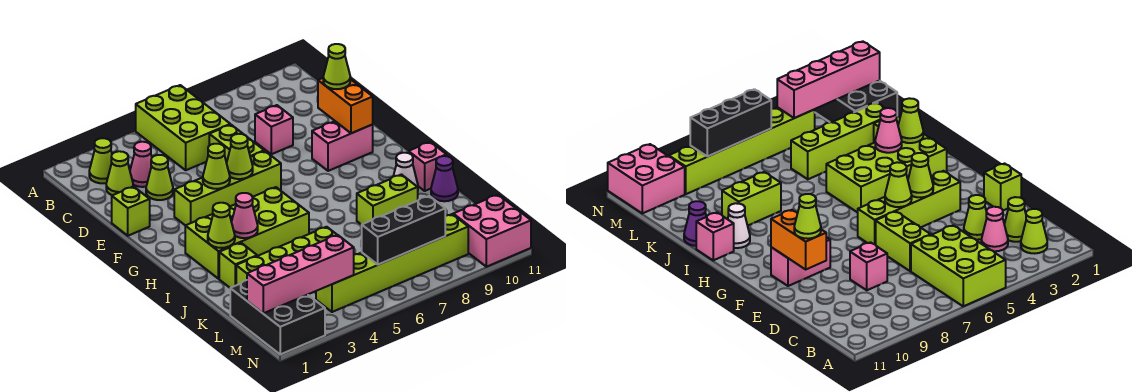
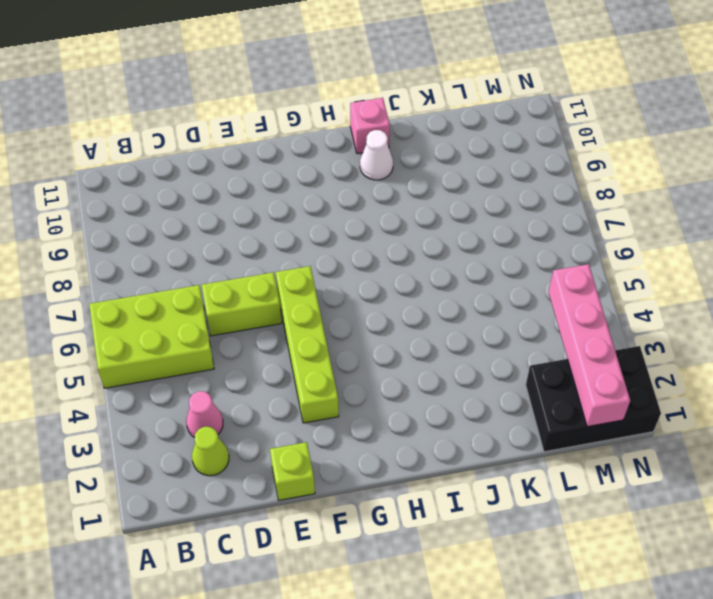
none -> lime 1x1 cone [89,138,112,183]
none -> lime 1x1 cone [146,155,173,200]
none -> pink 1x1 brick [255,105,293,154]

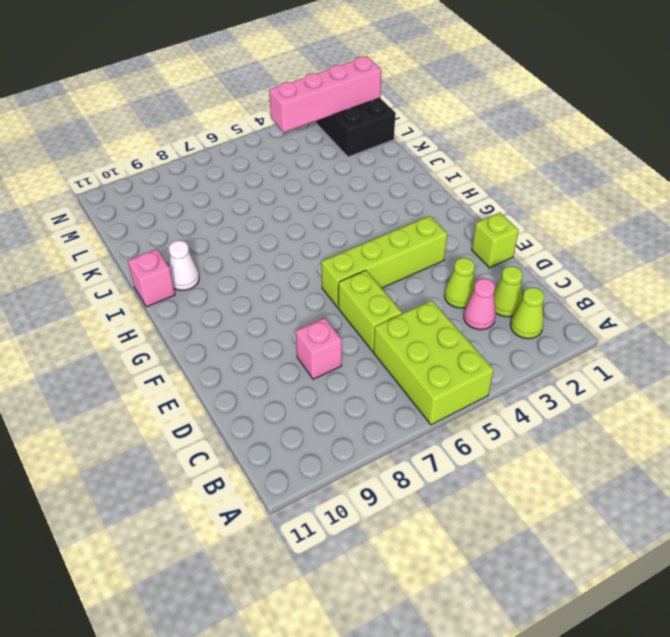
none -> pink 1x2 brick [312,121,373,171]
none -> lime 2x4 brick [185,187,309,279]
none -> lime 1x1 brick [219,243,257,288]

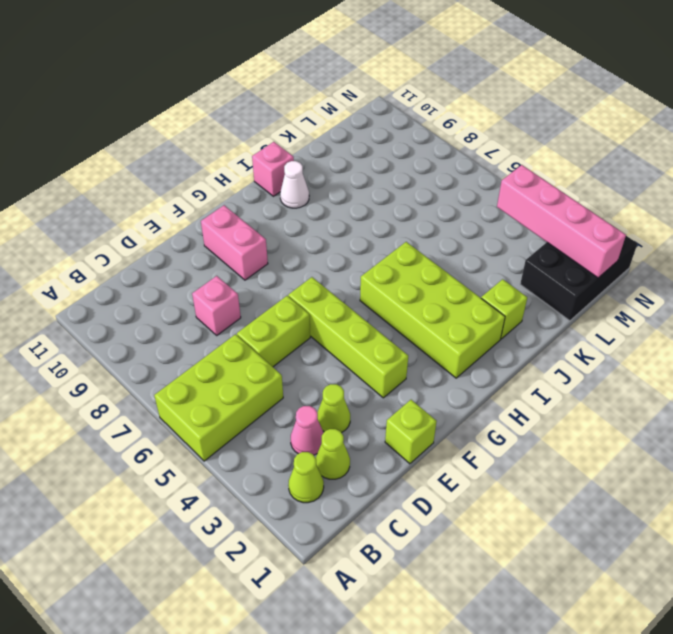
none -> lime 1x2 brick [357,175,418,225]
none -> purple 1x1 cone [431,156,458,201]
none -> lime 1x4 brick [236,227,337,285]

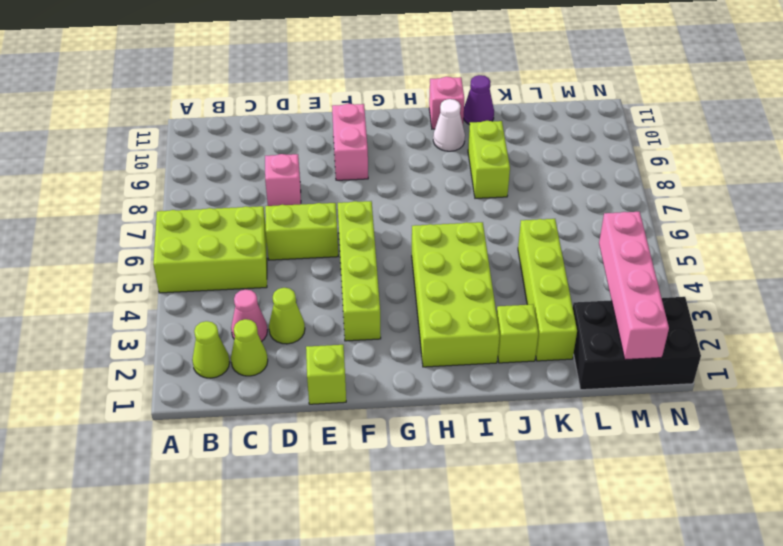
none -> lime 1x6 brick [316,214,468,312]
none -> pink 2x2 brick [453,195,531,267]
none -> orange 1x2 brick [318,78,373,133]

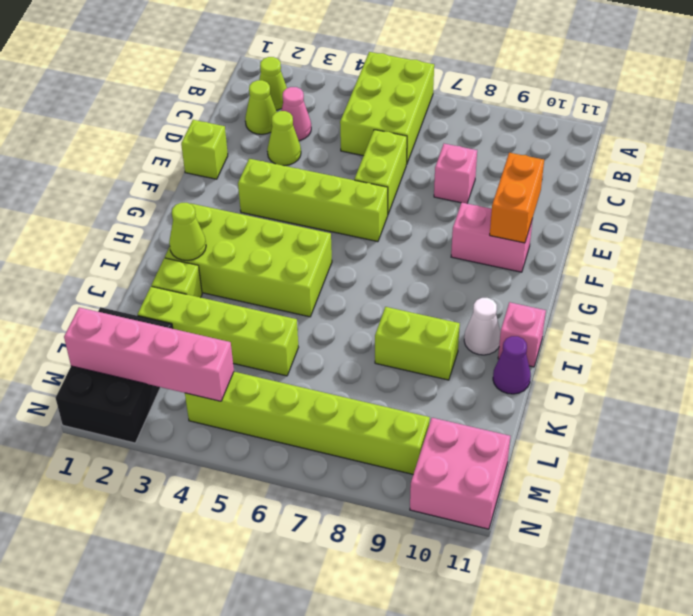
none -> lime 1x1 cone [203,144,230,189]
none -> lime 1x1 cone [227,134,253,179]
none -> pink 1x1 cone [231,193,258,238]

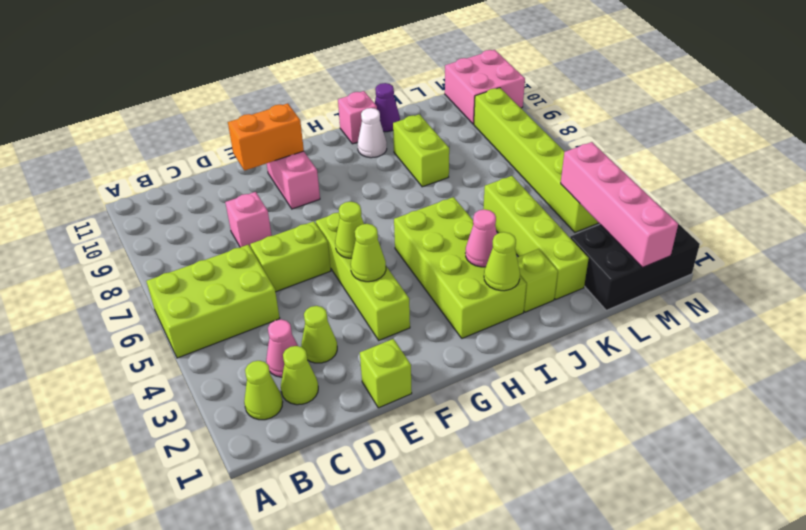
none -> black 1x3 brick [362,196,445,265]
none -> lime 1x1 cone [323,44,350,89]

